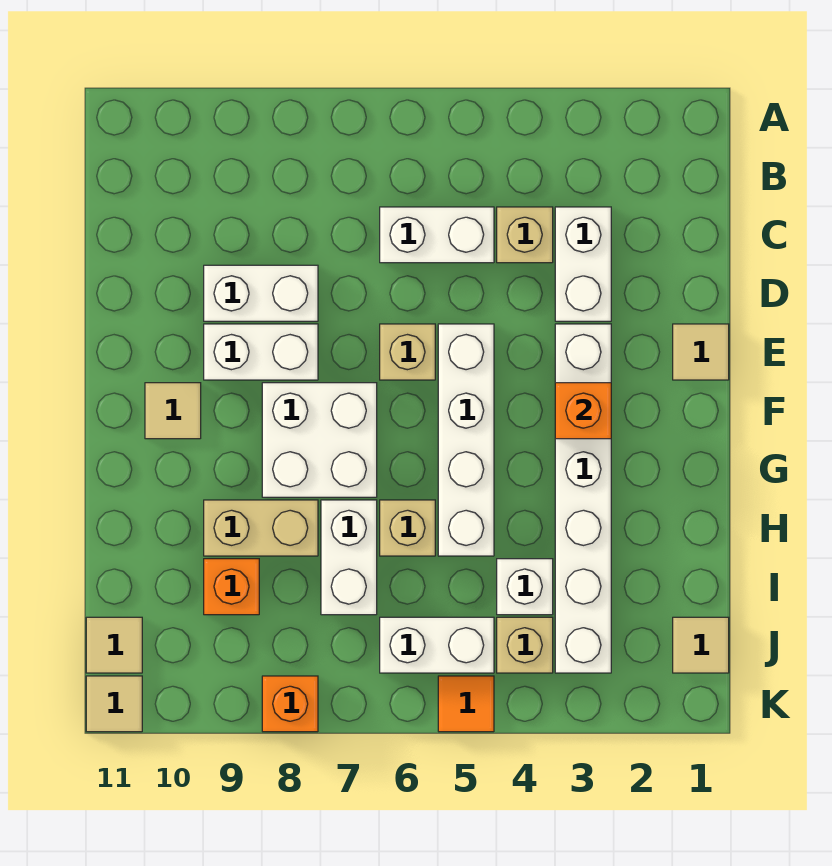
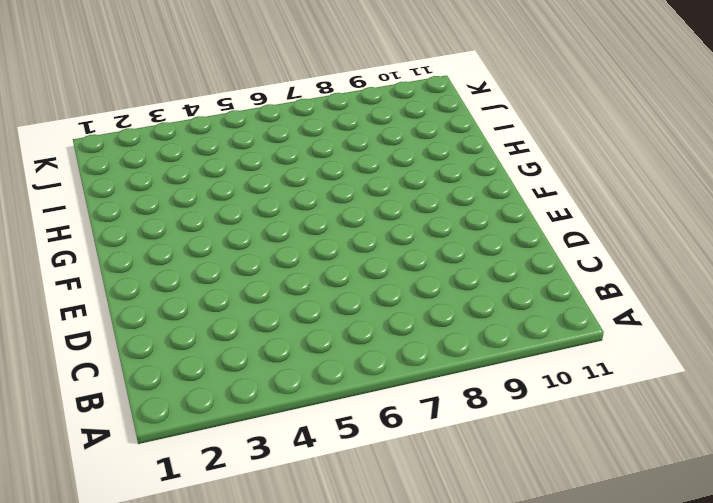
none -> white 1x2 brick [555,207,611,321]
none -> tan 1x1 brick [497,207,553,263]
none -> white 1x2 brick [380,207,494,263]

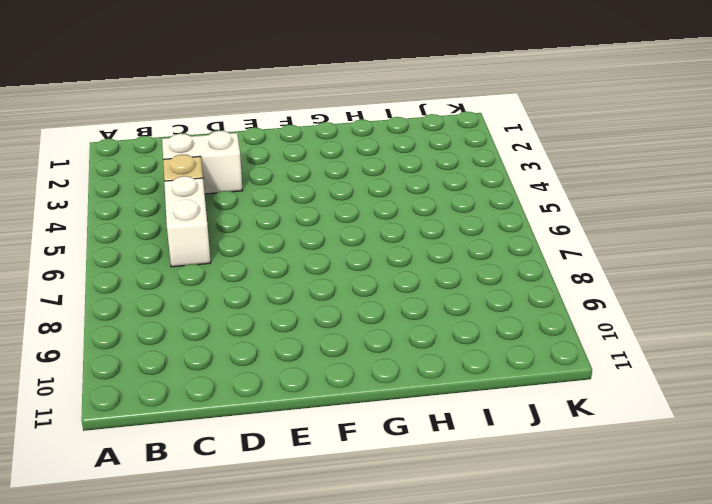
none -> white 1x2 brick [204,265,318,321]
none -> tan 1x1 tile [673,324,729,380]
none -> white 1x6 brick [555,324,611,673]

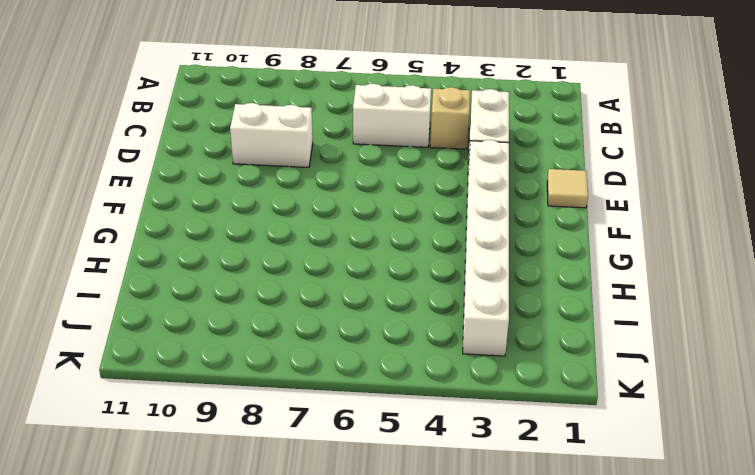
none -> white 1x4 brick [438,324,494,556]
none -> tan 1x1 brick [380,324,435,380]
none -> white 1x2 brick [204,324,318,380]

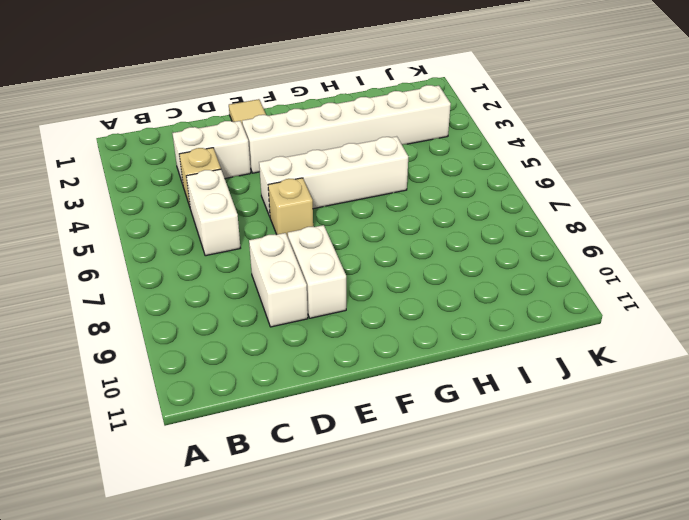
none -> white 2x2 brick [262,383,377,497]
none -> tan 1x1 tile [145,383,201,439]
none -> tan 1x1 brick [380,500,435,556]

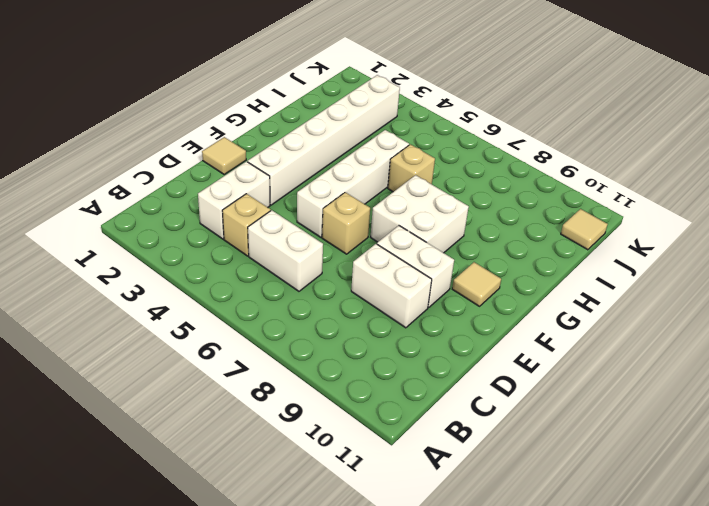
none -> white 1x2 brick [321,500,377,615]
none -> tan 1x2 brick [204,500,318,556]
none -> white 1x1 brick [497,559,553,615]

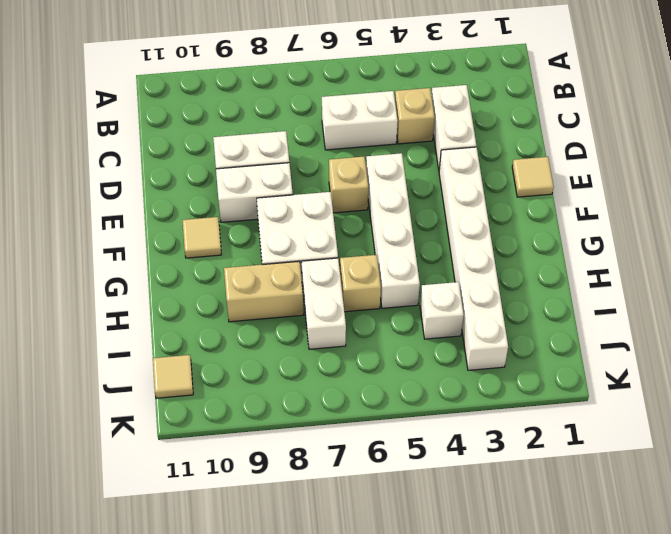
none -> orange 1x1 brick [204,559,259,615]
none -> tan 1x1 tile [673,617,729,673]
none -> tan 1x1 brick [497,617,553,673]

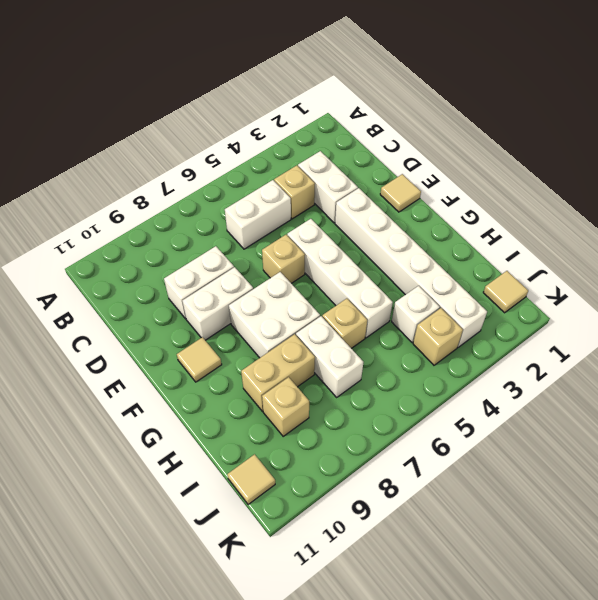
tan 1x1 brick [262,377,309,436] -> orange 1x1 brick [204,559,259,615]
none -> white 1x2 brick [380,617,494,673]
none -> orange 1x1 tile [438,676,494,732]
none -> orange 1x1 brick [262,676,318,732]

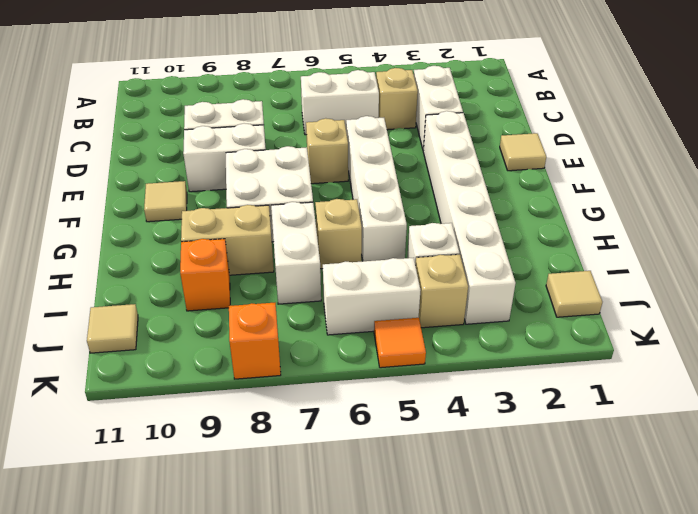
none -> tan 1x1 tile [86,676,142,732]
none -> orange 1x1 brick [555,383,611,439]

